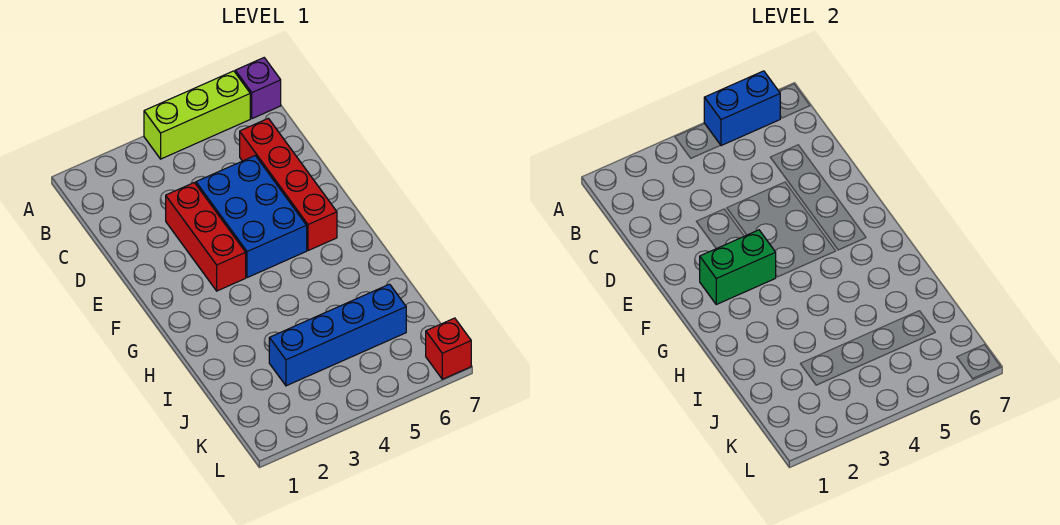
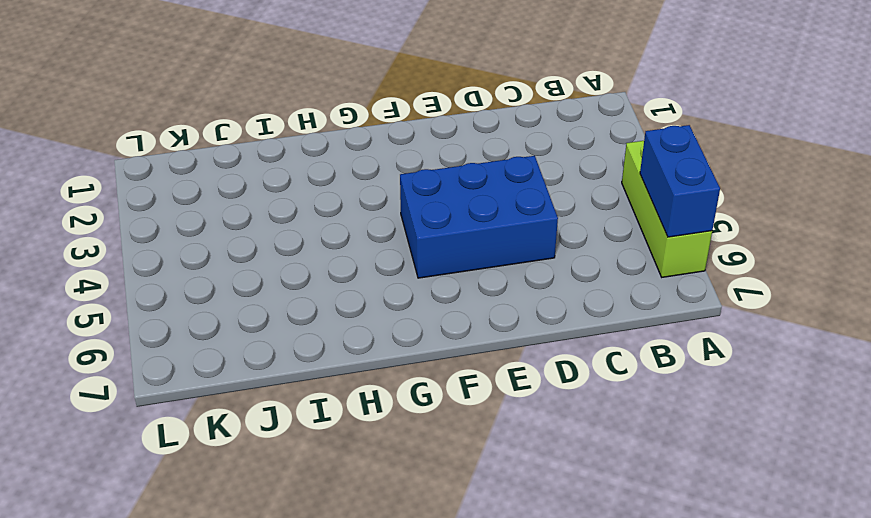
none -> purple 1x1 brick [235,58,281,119]
none -> red 1x4 brick [240,118,337,251]

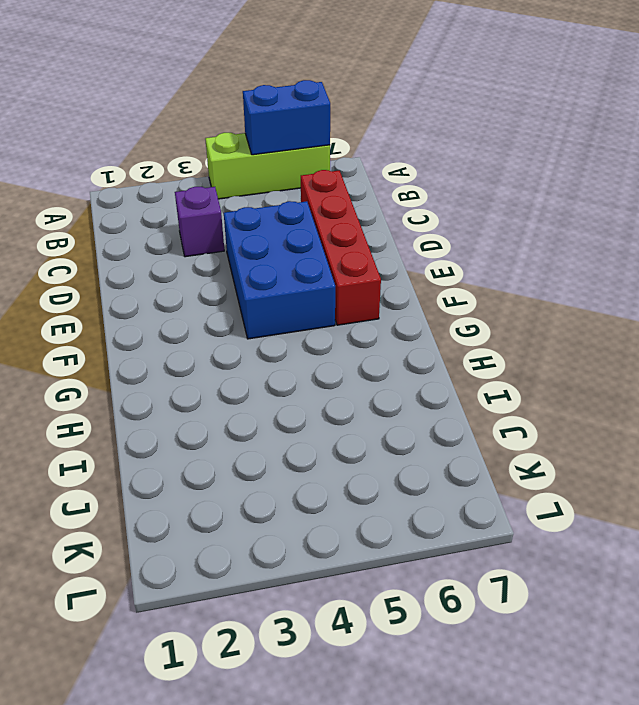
purple 1x1 brick [175,187,224,257] -> purple 1x1 brick moved to [235,58,281,119]
none -> red 1x3 brick [166,183,246,291]
none -> blue 1x4 brick [269,284,406,386]

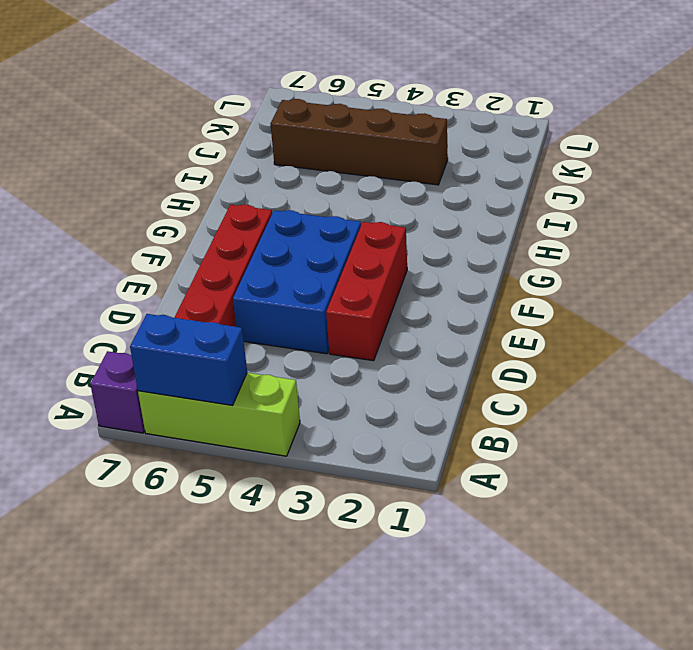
brown 1x4 brick [271,99,448,185] -> blue 1x4 brick [269,284,406,386]
none -> red 1x1 brick [426,318,471,379]
none -> green 1x2 brick [700,230,776,304]

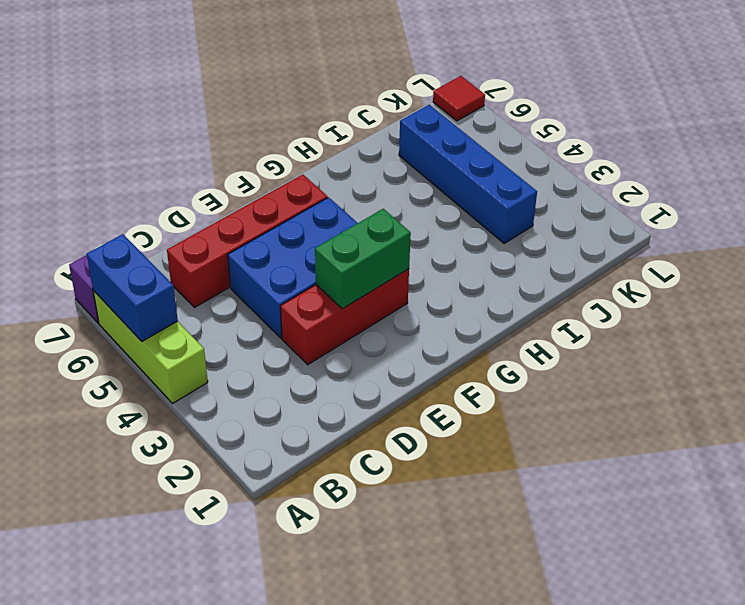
green 1x2 brick [315,209,411,309] -> green 1x2 brick turned to [700,230,776,304]
red 1x1 tile [433,76,485,121] -> red 1x1 brick [426,318,471,379]

